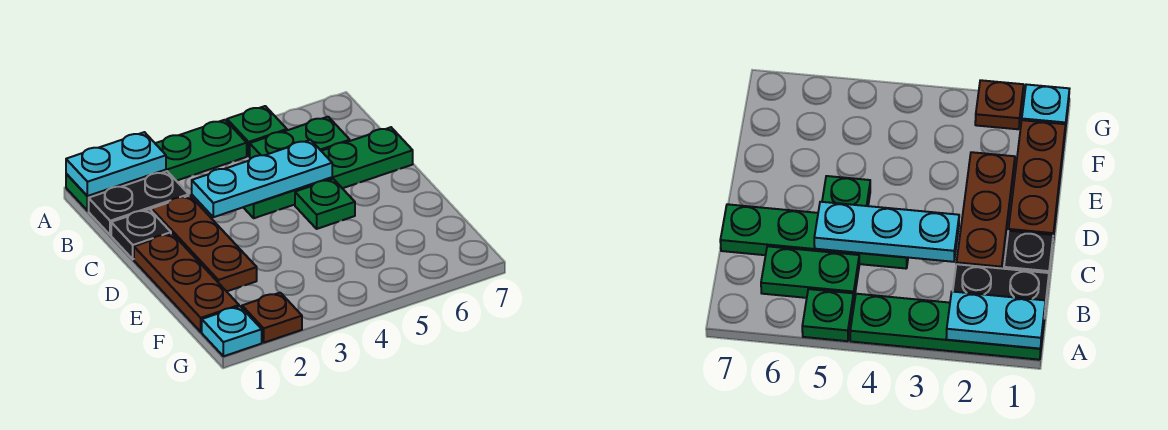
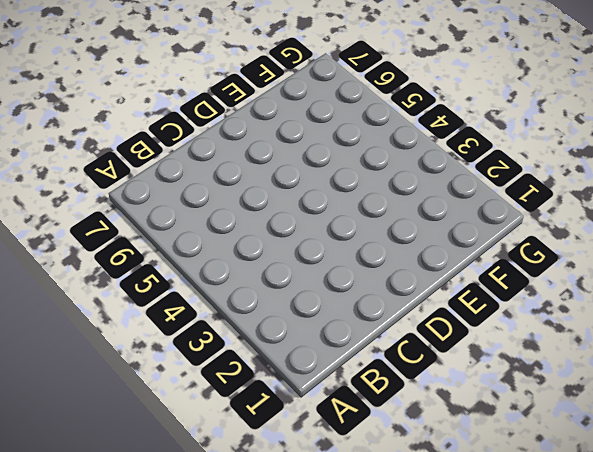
none -> green 1x4 plate [66,120,247,211]
none -> green 1x1 plate [227,106,287,156]
none -> black 1x2 plate [89,171,189,235]

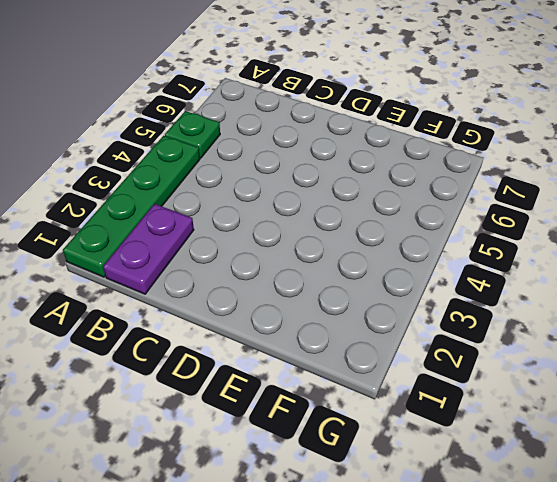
purple 1x2 plate [103,204,194,294] -> black 1x2 plate [89,171,189,235]
none -> green 1x2 plate [250,117,350,158]
none -> black 1x1 plate [111,209,171,259]
none -> brown 1x3 plate [151,196,257,291]

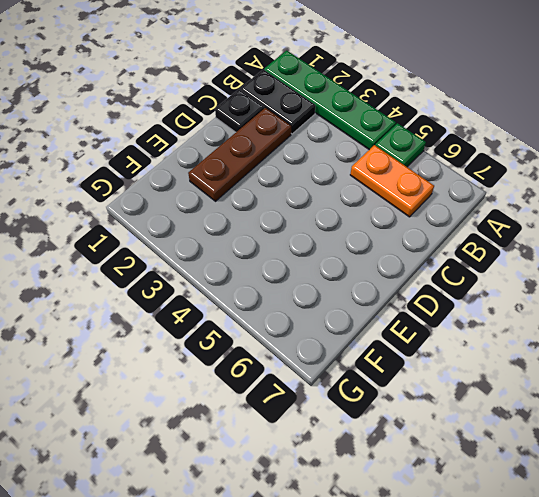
orange 1x2 plate [350,145,434,217] -> green 1x2 plate [250,117,350,158]
none -> green 1x4 plate [243,127,413,218]
none -> brown 1x3 plate [134,234,239,332]
none -> green 1x1 plate [295,179,355,229]

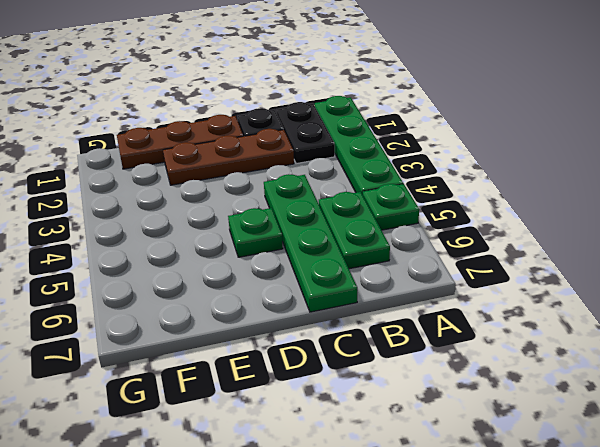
none -> cyan 1x1 plate [202,306,262,356]
none -> brown 1x1 plate [242,293,302,343]
none -> cyan 1x2 plate [66,132,166,196]

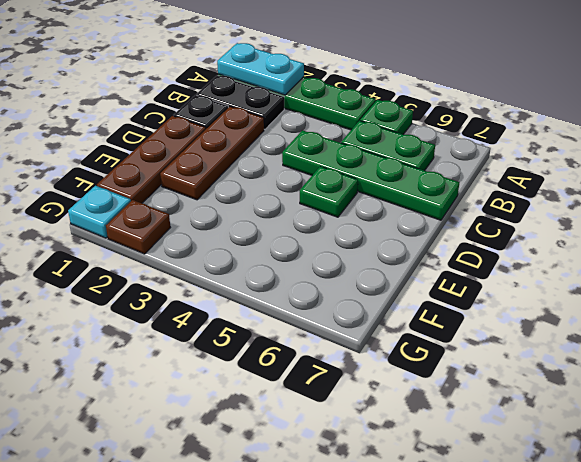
none -> cyan 1x3 plate [192,140,332,217]

